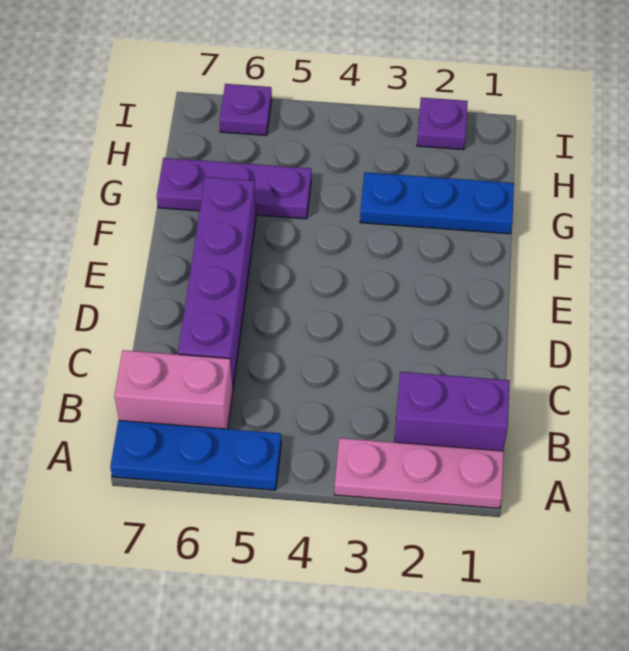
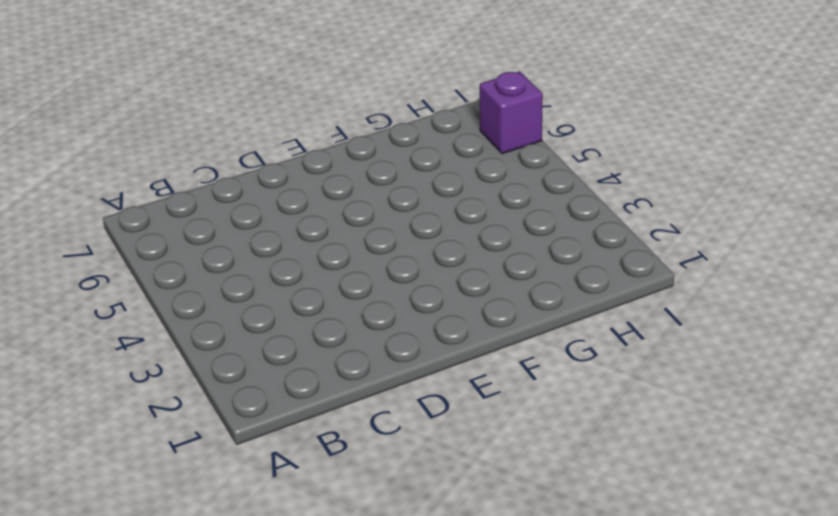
purple 1x1 brick [480,71,543,154] -> purple 1x1 plate [220,84,272,135]
none -> pink 1x3 plate [334,438,504,508]
none -> blue 1x3 plate [110,420,281,490]

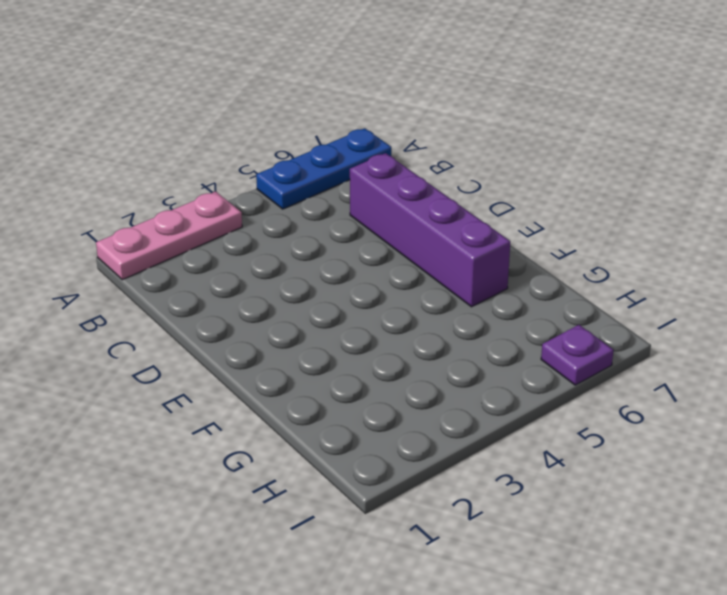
none -> purple 1x2 brick [395,372,510,451]
none -> pink 1x2 brick [114,350,233,429]

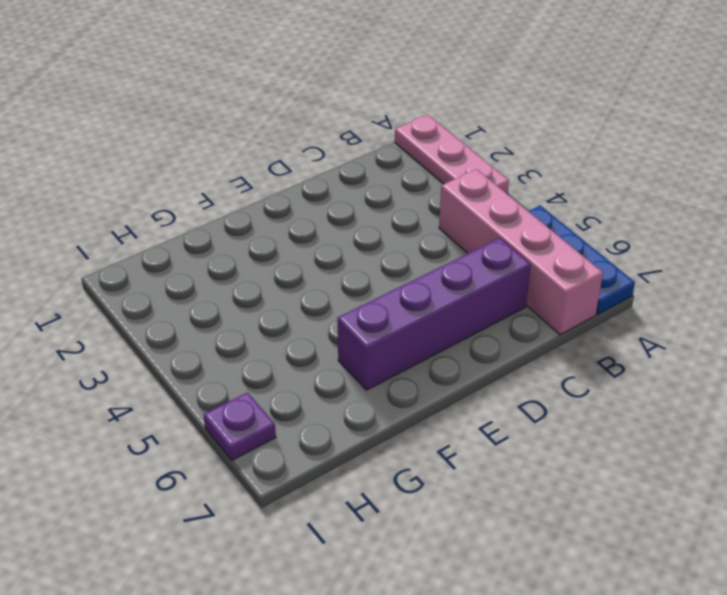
pink 1x4 brick [439,169,603,335] -> pink 1x2 brick [114,350,233,429]
none -> purple 1x2 brick [395,372,510,451]
none -> blue 1x3 plate [360,172,514,234]

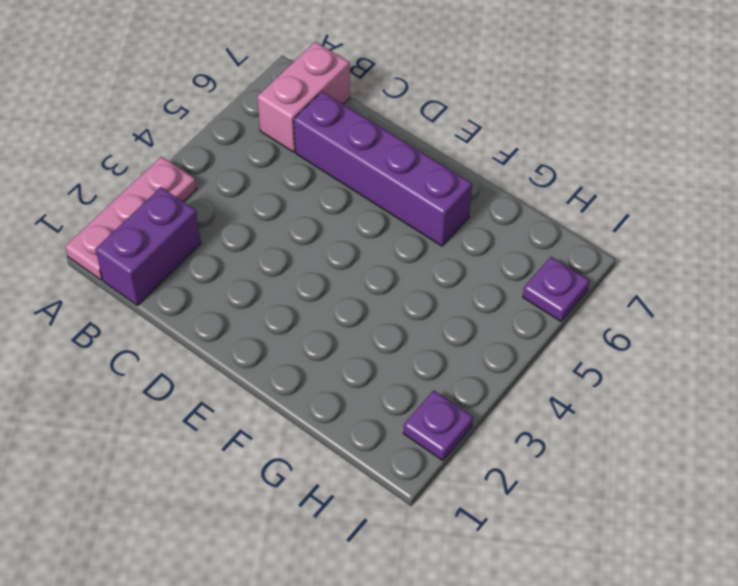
none -> blue 1x3 plate [110,420,281,490]
none -> blue 1x3 plate [360,172,514,234]

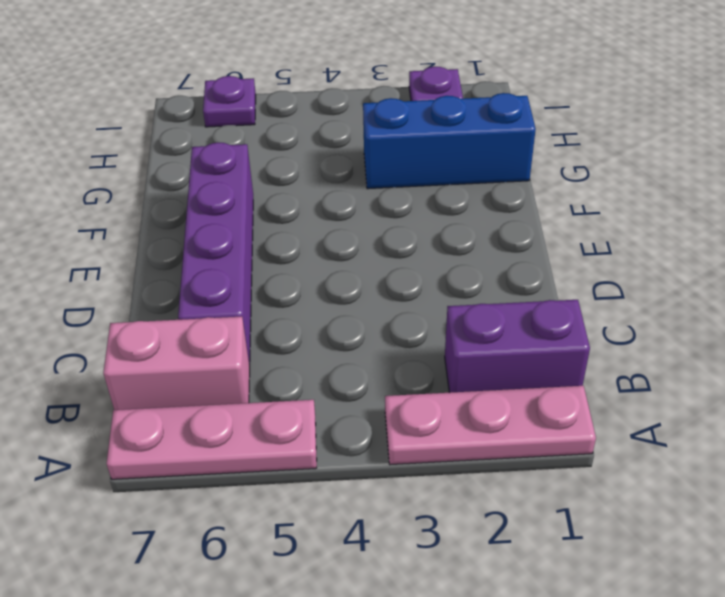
pink 1x3 plate [107,400,317,479] -> blue 1x3 plate [110,420,281,490]
blue 1x3 brick [363,93,536,189] -> blue 1x3 plate [360,172,514,234]
none -> purple 1x3 plate [157,158,311,219]

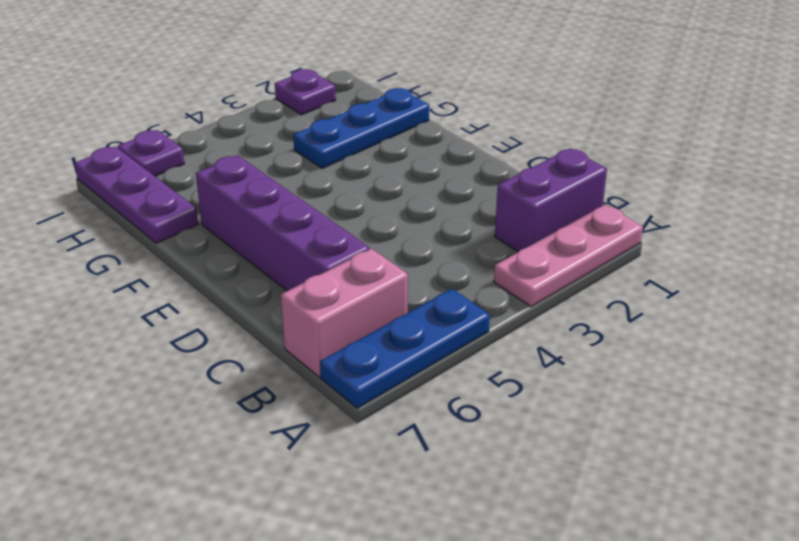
purple 1x3 plate [75,147,198,243] -> purple 1x3 plate turned to [157,158,311,219]

